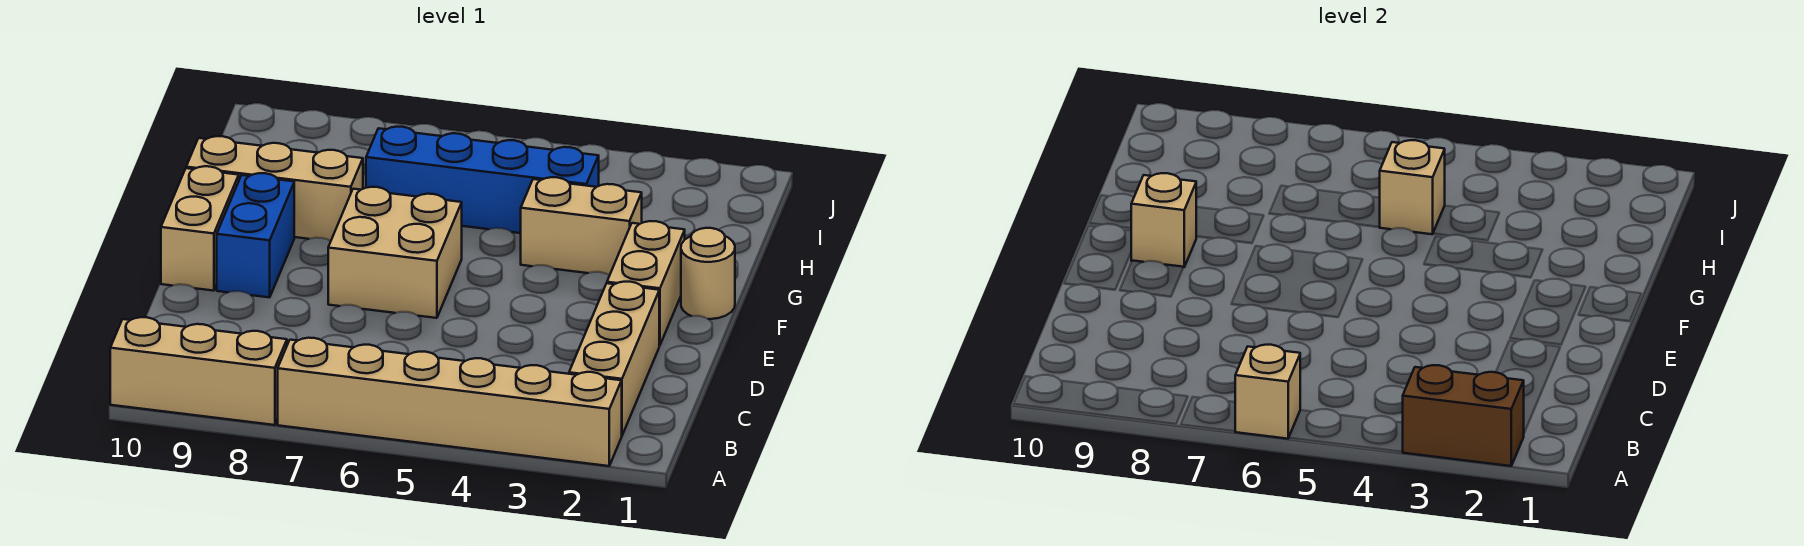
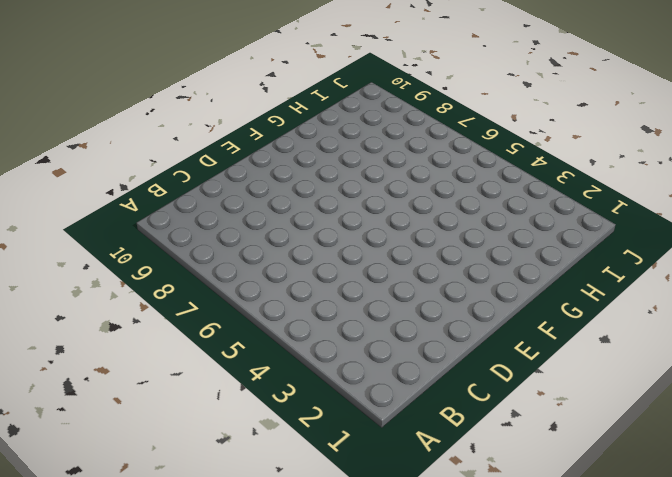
none -> tan 1x6 brick [278,338,622,466]
none -> tan 1x3 brick [110,317,287,425]
none -> tan 1x3 brick [569,282,659,435]

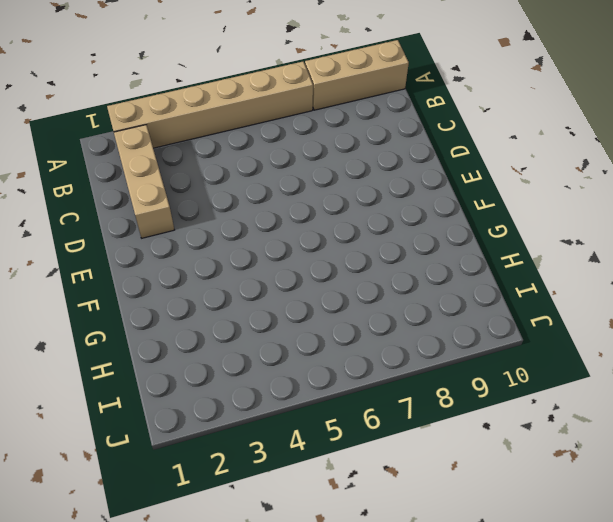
none -> tan 1x2 brick [607,221,685,345]
none -> tan 2x2 brick [328,187,462,318]
none -> blue 1x2 brick [217,173,294,297]

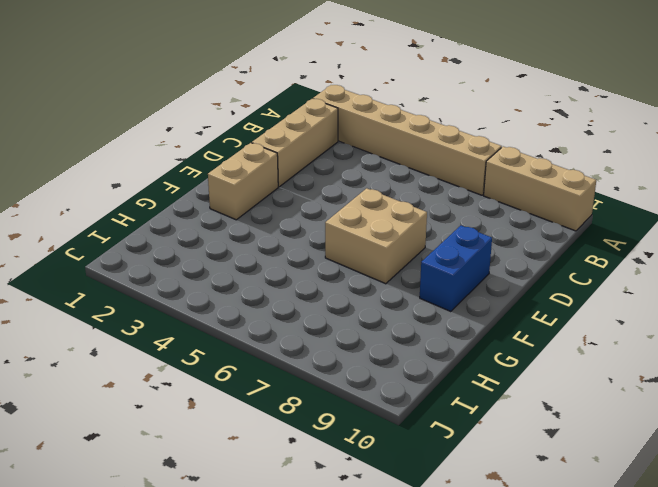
none -> tan 1x2 brick [161,166,239,291]
none -> tan 1x1 round brick [681,228,735,319]
none -> tan 1x2 brick [521,177,642,275]

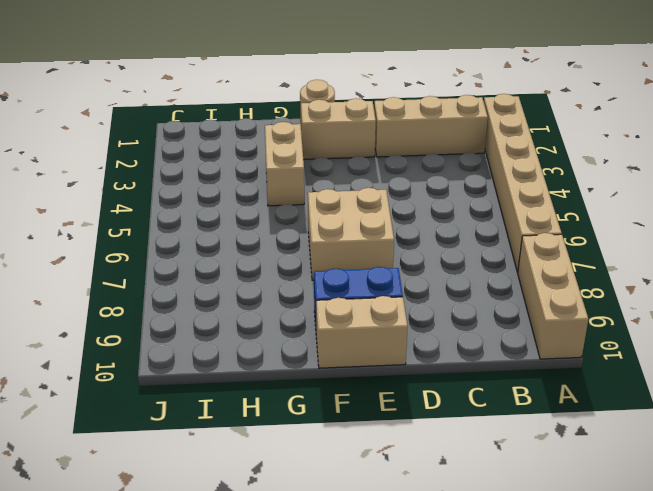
none -> tan 1x3 brick [186,136,363,241]
none -> blue 1x4 brick [366,127,599,233]
none -> brown 1x2 brick [1403,365,1524,466]

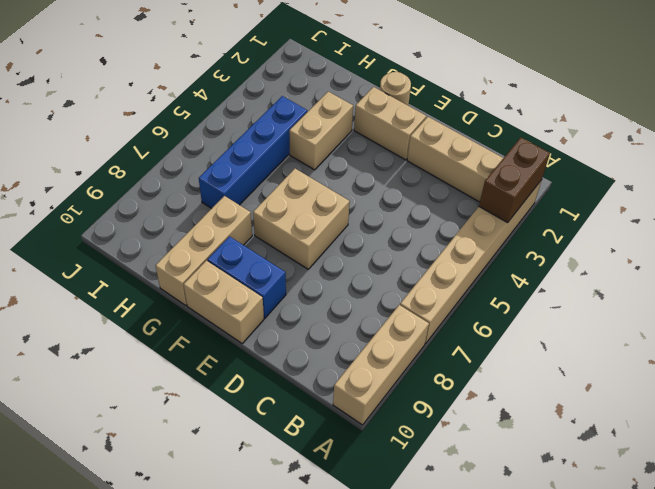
none -> tan 1x1 brick [1235,345,1300,439]
none -> tan 1x1 brick [1131,173,1196,267]
none -> tan 1x1 brick [1380,140,1445,234]

